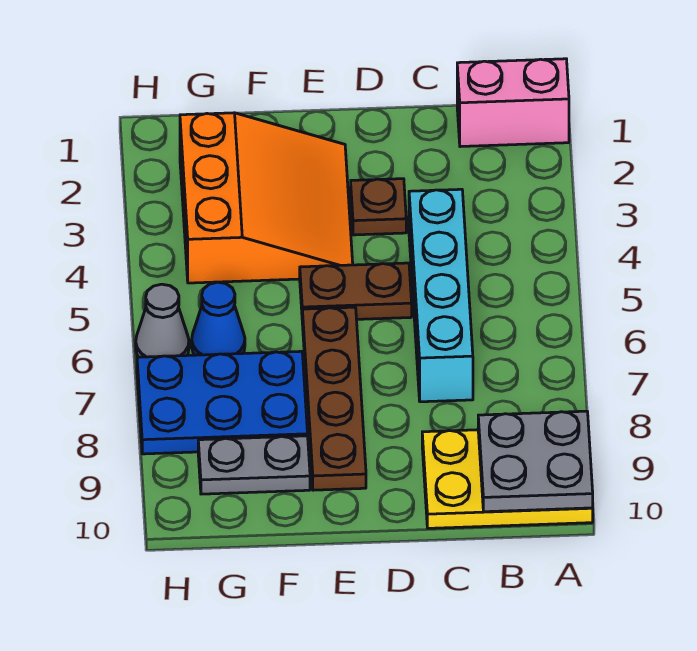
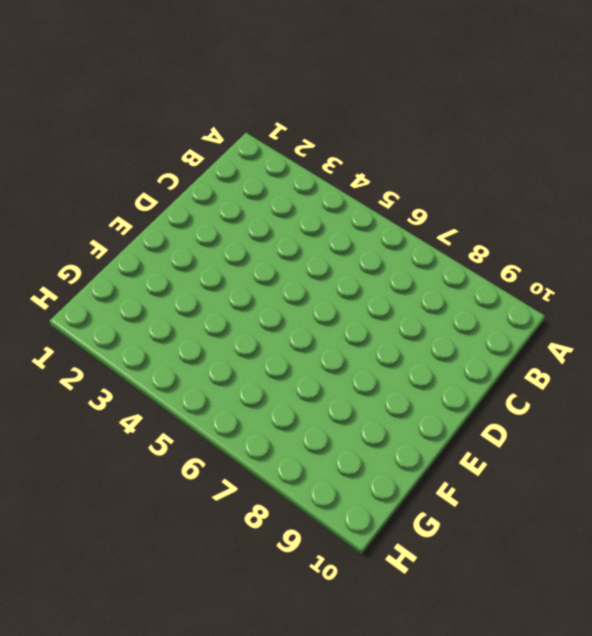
none -> pink 1x2 brick [457,59,569,147]
none -> yellow 2x3 plate [422,430,593,528]
none -> cyan 1x4 brick [409,189,473,402]

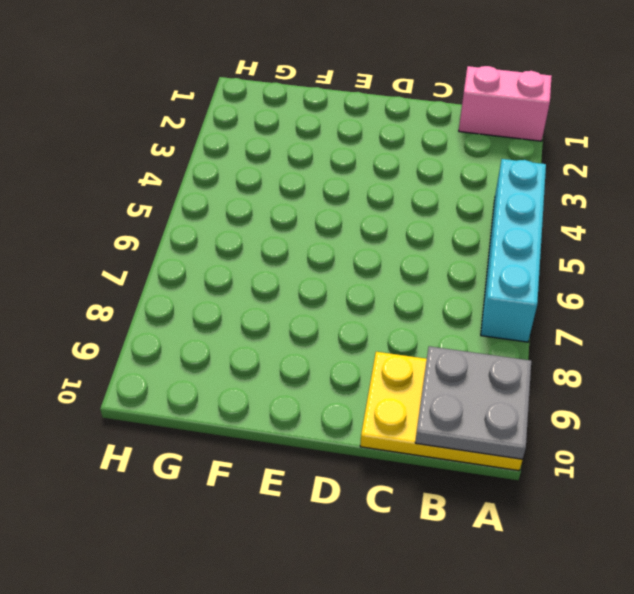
cyan 1x4 brick [481,159,546,342] -> cyan 1x4 brick moved to [409,189,473,402]
none -> brown 1x1 plate [351,179,406,235]
none -> brown 1x2 plate [300,263,412,319]
none -> orange 3x3 slope [180,113,353,283]

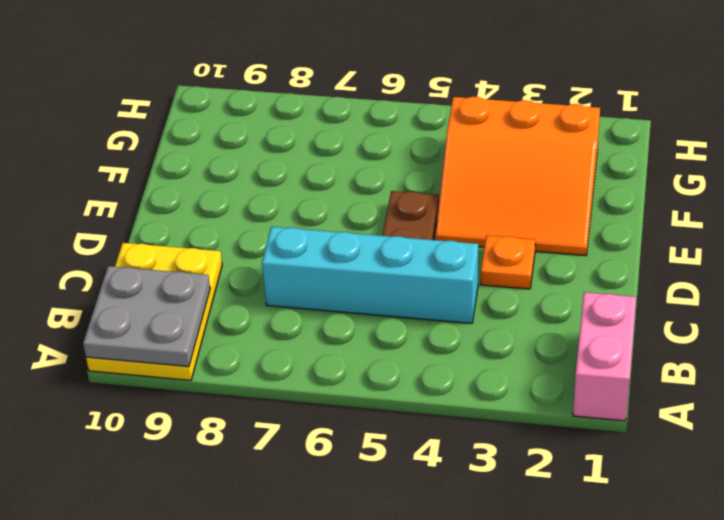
orange 1x1 plate [481,235,535,289] -> brown 1x1 plate [351,179,406,235]
none -> brown 1x4 plate [302,307,366,490]
none -> blue 2x3 plate [137,351,307,454]
none -> grey 1x2 plate [198,436,310,494]

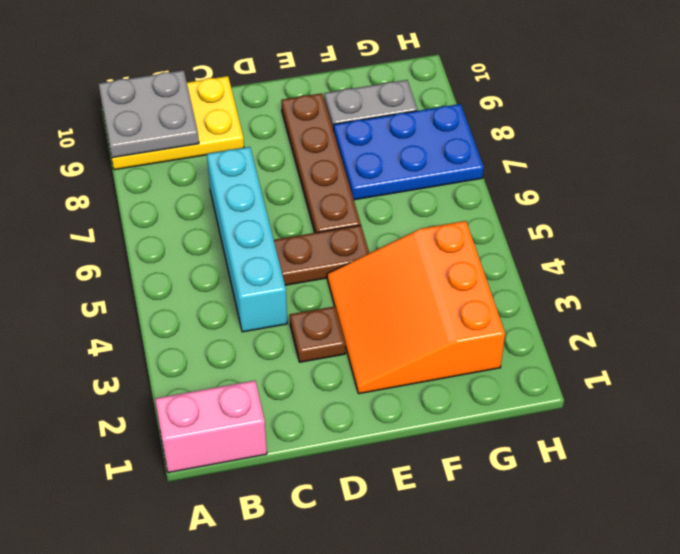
none -> blue 1x1 cone [192,282,245,355]
none -> grey 1x1 cone [136,284,189,357]

